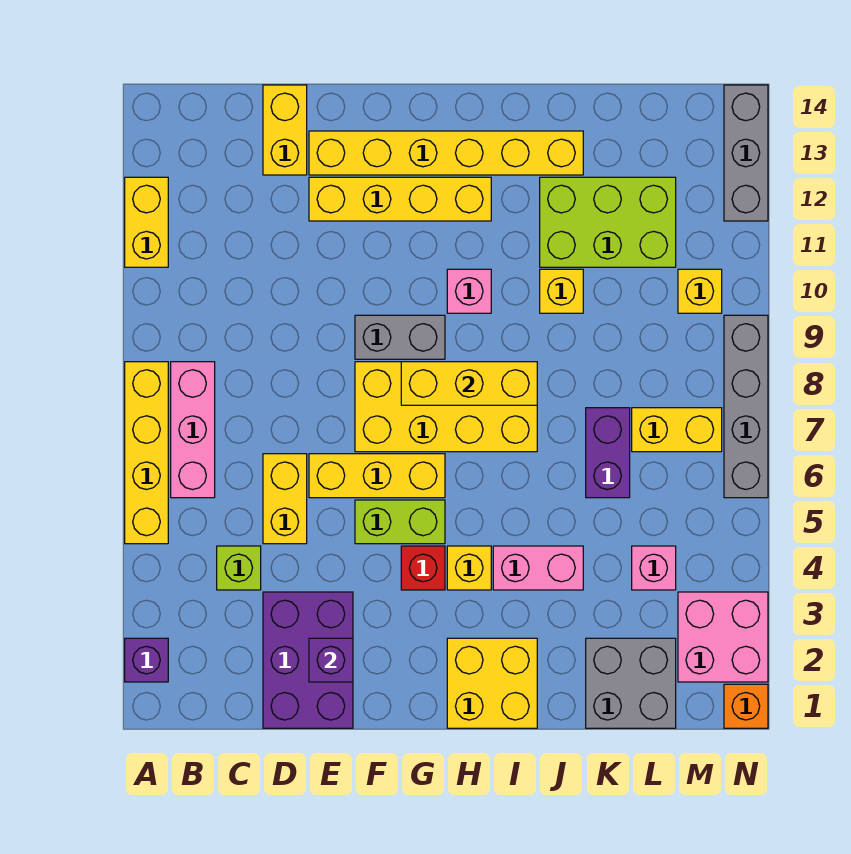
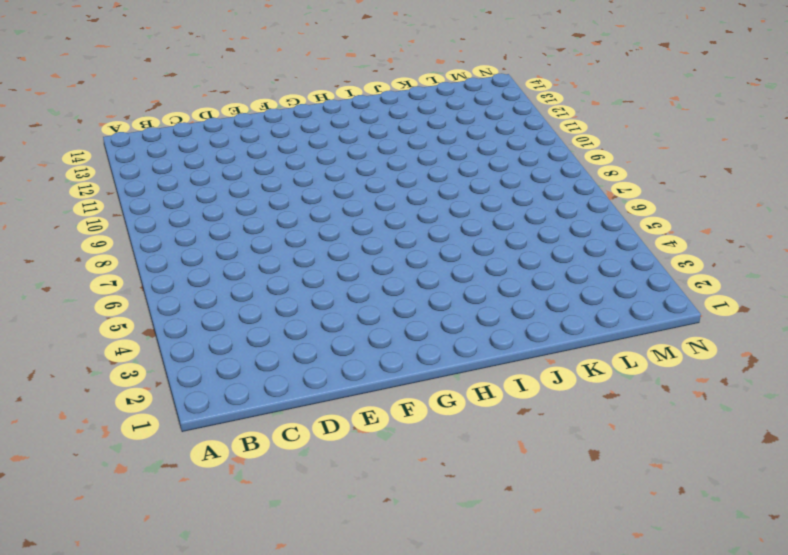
none -> purple 1x1 brick [125,638,168,682]
none -> yellow 1x4 brick [125,362,168,544]
none -> yellow 1x2 brick [125,177,168,267]
none -> pink 1x3 brick [171,362,215,498]

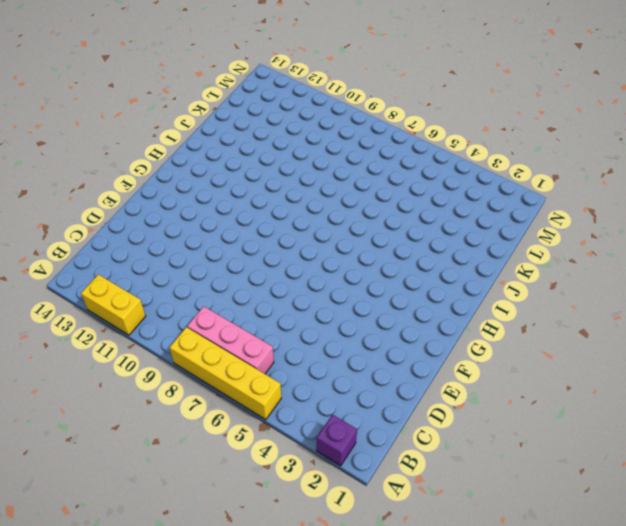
none -> lime 1x1 brick [217,546,261,590]
none -> purple 2x3 brick [263,592,353,728]
none -> yellow 1x2 brick [263,454,307,544]
none -> yellow 1x2 brick [263,85,307,175]

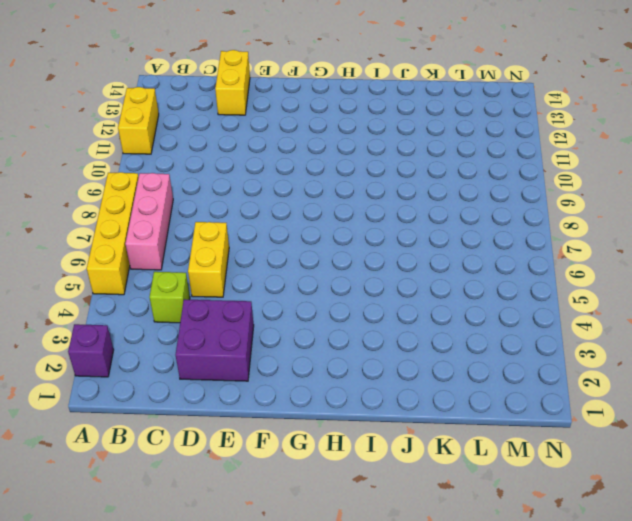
purple 2x2 brick [175,299,254,381] -> purple 2x3 brick [263,592,353,728]
none -> yellow 1x3 brick [309,454,445,498]
none -> yellow 1x4 brick [309,177,491,221]
none -> yellow 1x6 brick [309,131,583,175]
none -> lime 1x2 brick [355,500,445,544]

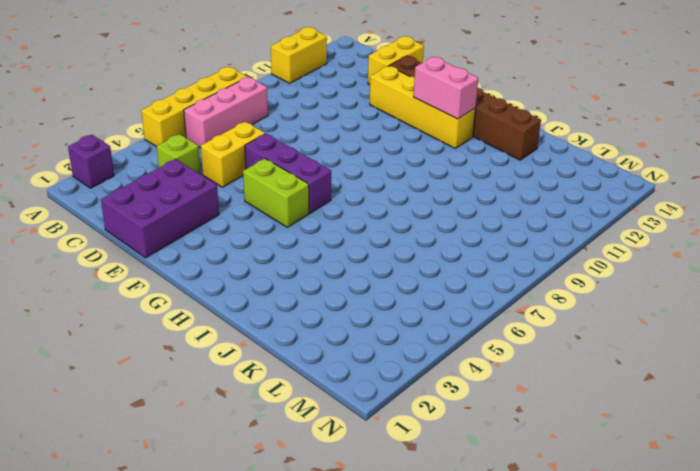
purple 1x3 brick [245,134,331,213] -> yellow 1x3 brick [309,454,445,498]
brown 1x6 brick [390,56,541,160] -> yellow 1x6 brick [309,131,583,175]
pink 1x2 brick [414,57,478,119] -> pink 1x2 brick moved to [493,546,583,590]
none -> yellow 2x4 brick [355,362,537,452]
none -> grey 1x2 brick [355,315,445,359]
none -> red 1x1 brick [401,546,445,590]
none -> yellow 2x2 brick [447,638,537,728]

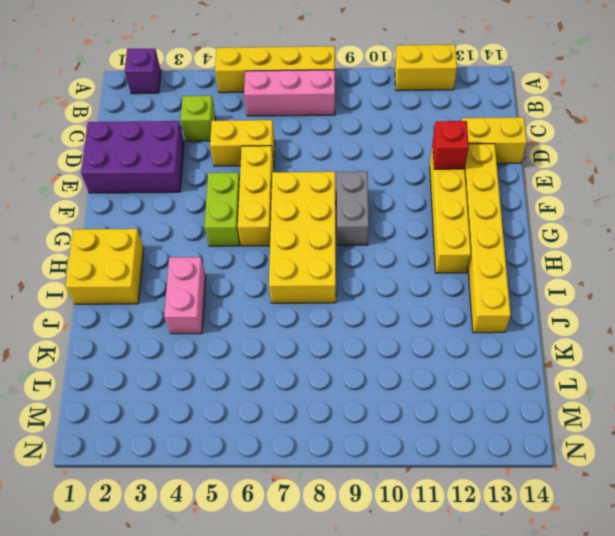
red 1x1 brick [432,121,469,169] -> red 1x1 brick moved to [401,546,445,590]
none -> yellow 1x1 brick [447,546,491,590]
none -> pink 1x1 brick [447,269,491,313]
none -> yellow 1x1 brick [540,269,583,313]
none -> lime 2x3 brick [540,177,676,267]

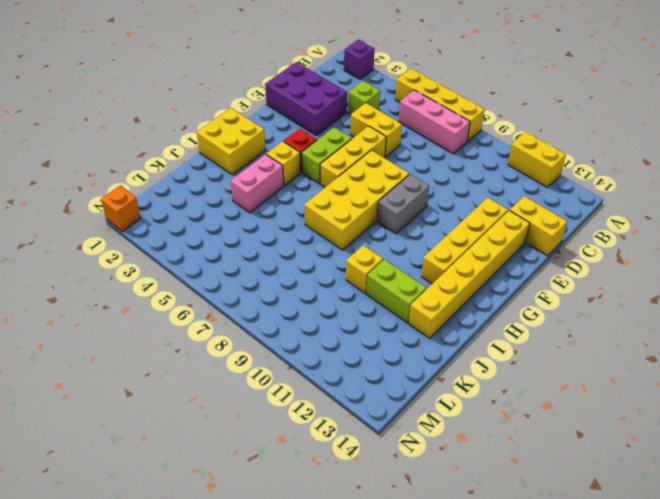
lime 1x2 brick [366,259,426,323] -> lime 2x3 brick [540,177,676,267]
none -> pink 1x1 brick [447,269,491,313]
none -> grey 2x2 brick [586,638,676,728]
none -> purple 1x2 brick [586,408,630,498]
none -> pink 1x1 brick [632,546,676,590]

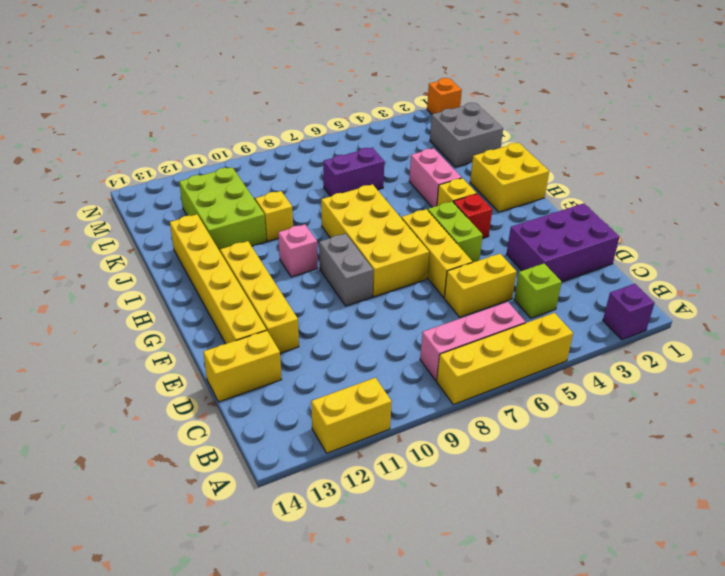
none -> pink 1x1 brick [632,546,676,590]
none -> yellow 1x2 brick [632,408,722,452]
none -> pink 2x2 brick [678,592,768,682]
none -> yellow 1x1 brick [678,269,722,313]

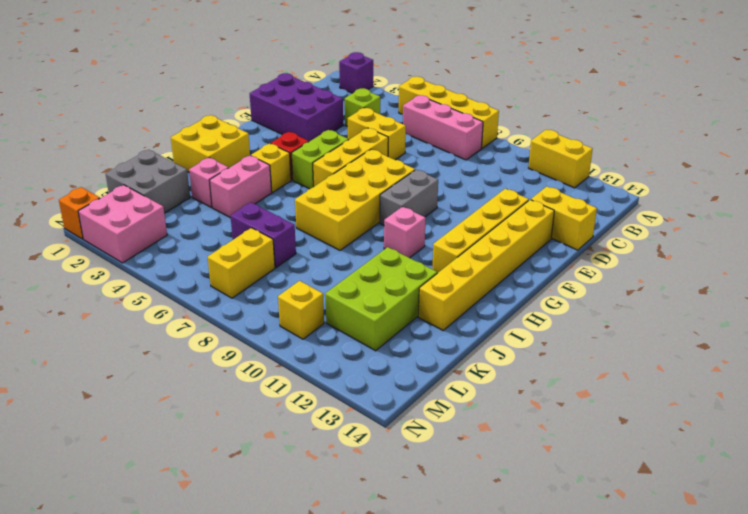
pink 1x1 brick [189,158,229,207] -> pink 1x1 brick moved to [632,546,676,590]
none -> yellow 1x1 brick [540,269,583,313]
none -> grey 1x4 brick [724,315,768,498]
none -> grey 1x3 brick [724,85,768,221]
none -> purple 1x1 brick [309,638,353,682]

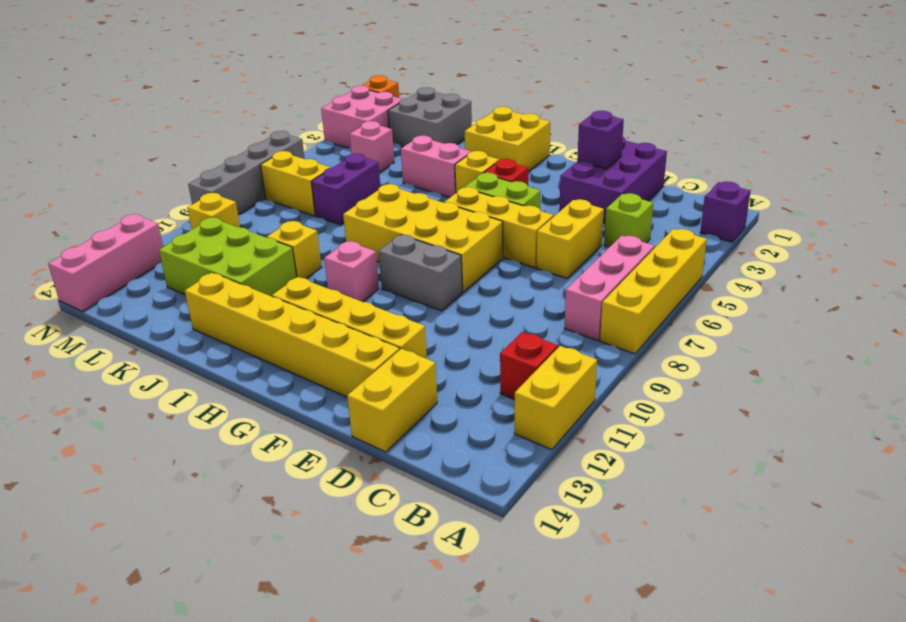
red 1x1 brick [500,332,558,400] -> none
pink 1x3 brick [48,214,163,311] -> grey 1x3 brick [724,85,768,221]
none -> yellow 1x3 brick [401,362,537,405]

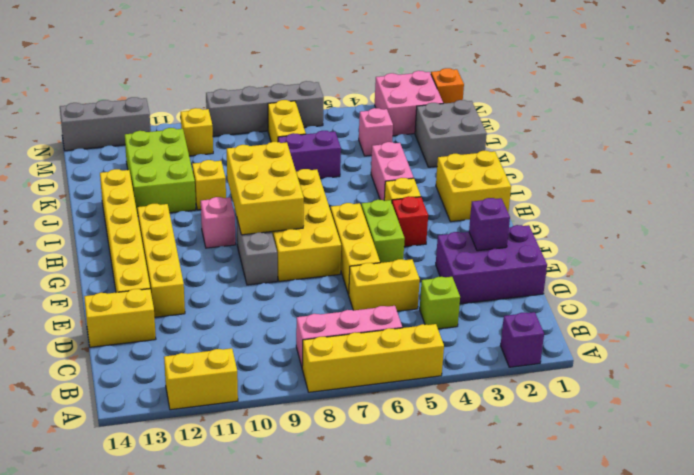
yellow 2x3 brick [227,142,304,235] -> yellow 1x3 brick [401,362,537,405]

